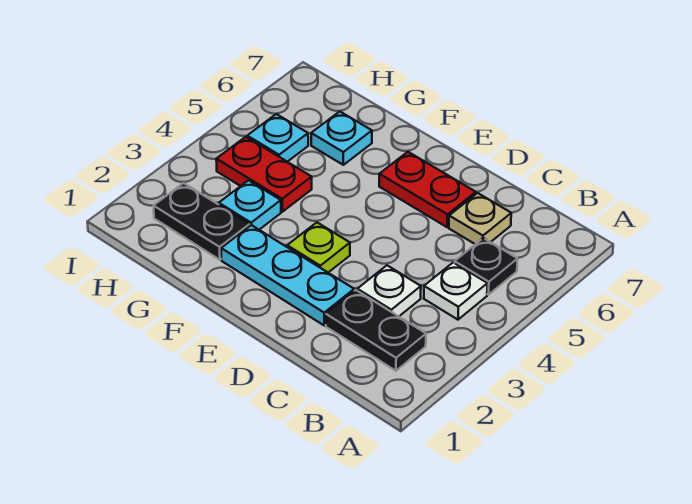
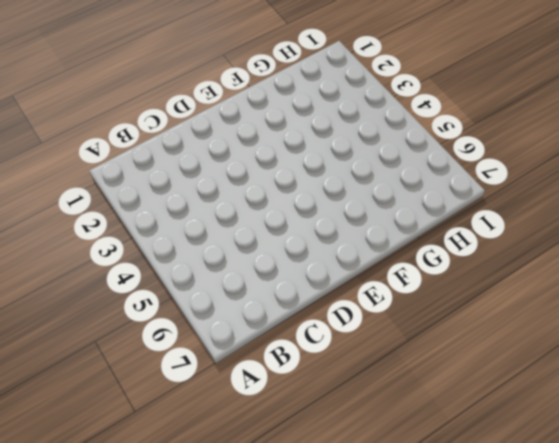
none -> black 1x2 plate [326,290,426,371]
none -> white 1x1 plate [424,262,487,320]
none -> black 1x1 plate [455,238,518,295]

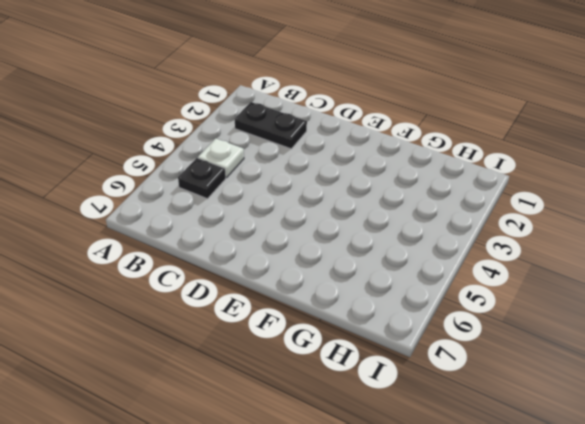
none -> white 1x1 plate [357,265,421,316]
none -> tan 1x1 plate [449,193,511,244]
none -> cyan 1x3 plate [221,225,354,325]

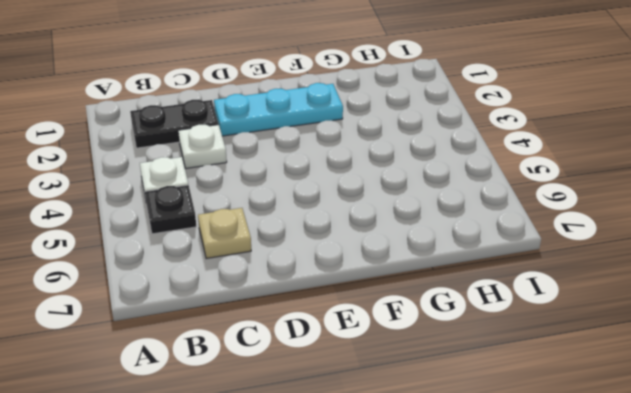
none -> red 1x2 plate [379,152,476,227]
none -> lime 1x1 plate [287,222,350,272]
none -> black 1x2 plate [153,183,250,260]

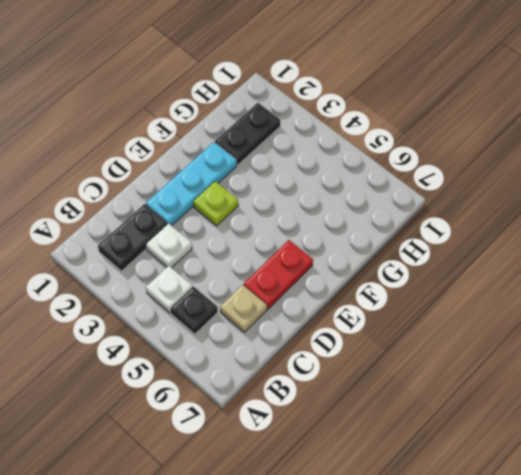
none -> cyan 1x1 plate [219,180,281,230]
none -> red 1x2 plate [216,137,312,212]
none -> cyan 1x1 plate [311,112,372,165]

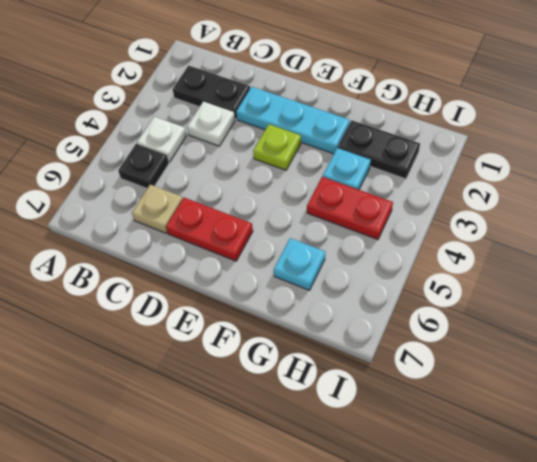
none -> cyan 1x1 plate [247,114,308,162]

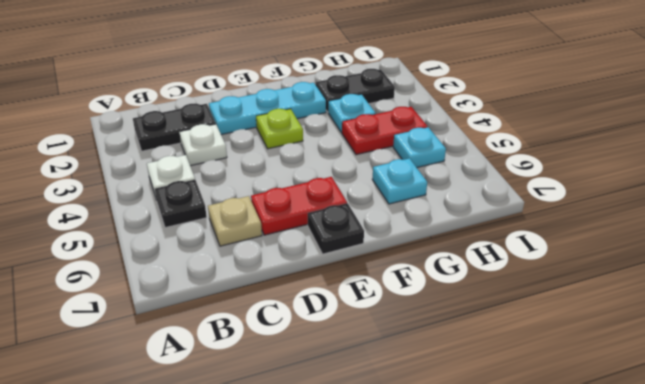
black 1x1 plate [308,203,364,254] -> none

